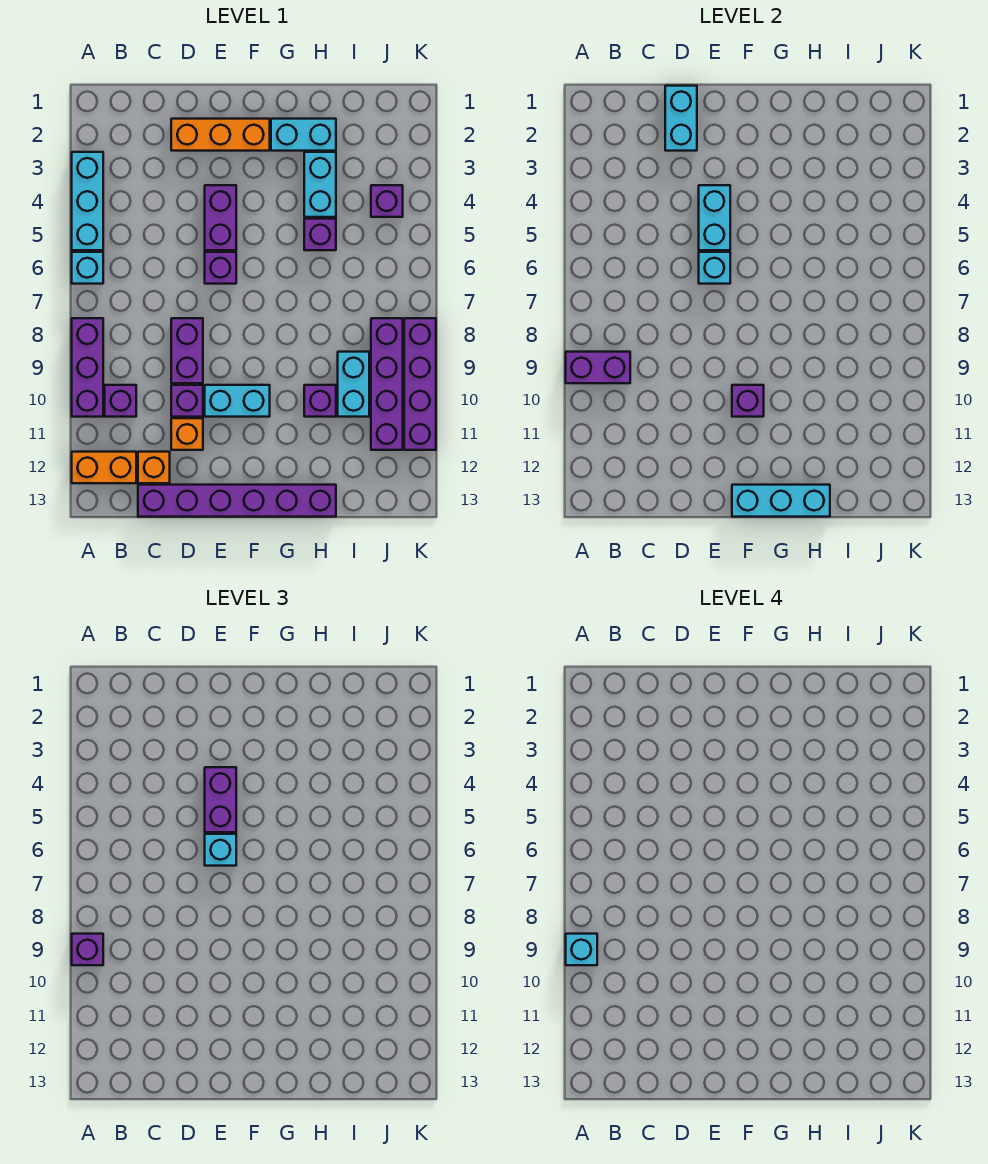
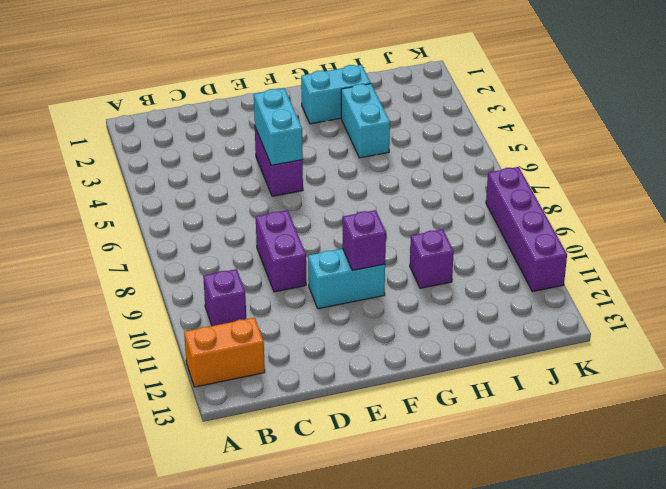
none -> cyan 1x3 brick [72,152,103,250]
none -> cyan 1x1 brick [72,252,103,284]
none -> purple 1x3 brick [72,318,103,417]
none -> orange 1x1 brick [138,452,170,483]

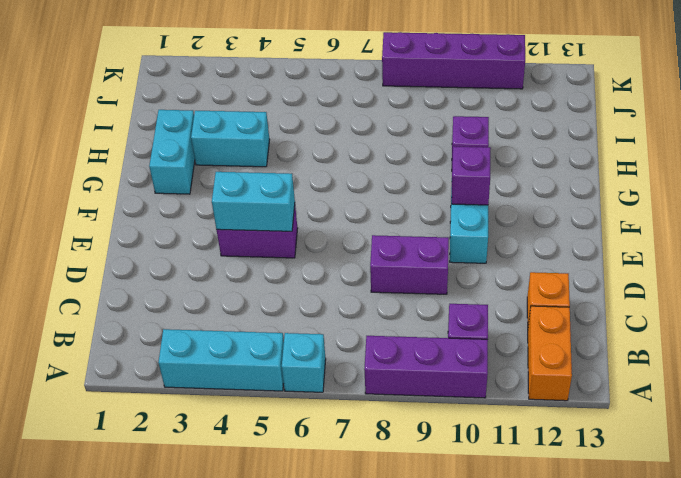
none -> purple 1x6 brick [138,485,336,517]
none -> orange 1x3 brick [171,119,270,151]
none -> purple 1x1 brick [171,385,203,417]
none -> orange 1x1 brick [171,418,203,450]

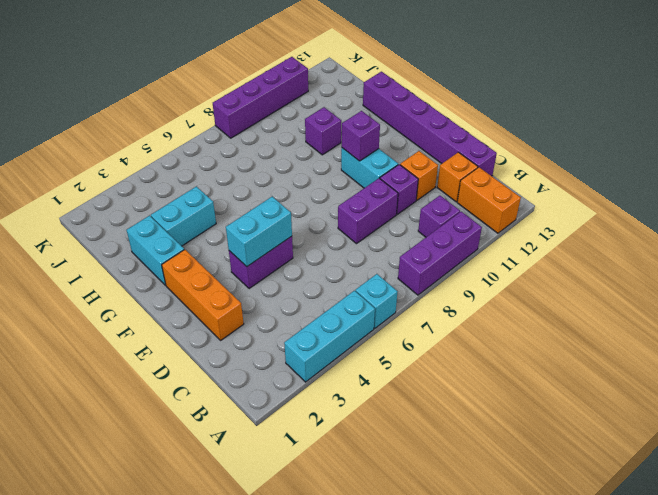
none -> purple 1x1 brick [205,252,236,284]
none -> purple 1x1 brick [304,219,336,250]
none -> cyan 1x2 brick [338,352,369,417]
none -> purple 1x1 brick [371,185,403,217]

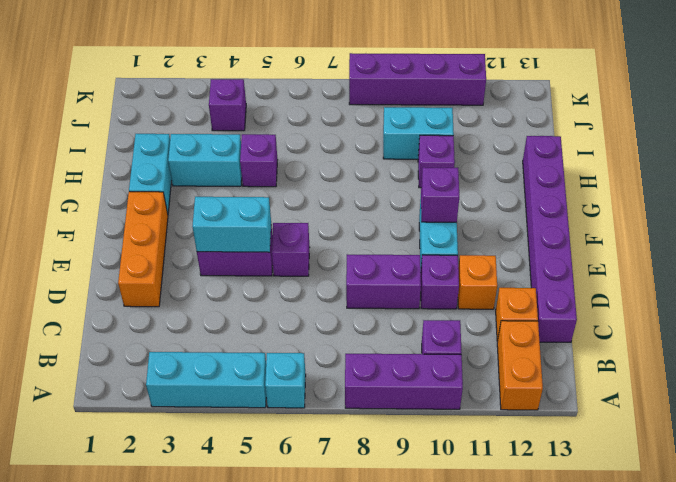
none -> purple 1x4 brick [371,318,403,450]
none -> purple 1x2 brick [566,352,630,383]
none -> cyan 1x2 brick [665,86,697,151]
none -> cyan 1x1 brick [699,252,730,284]

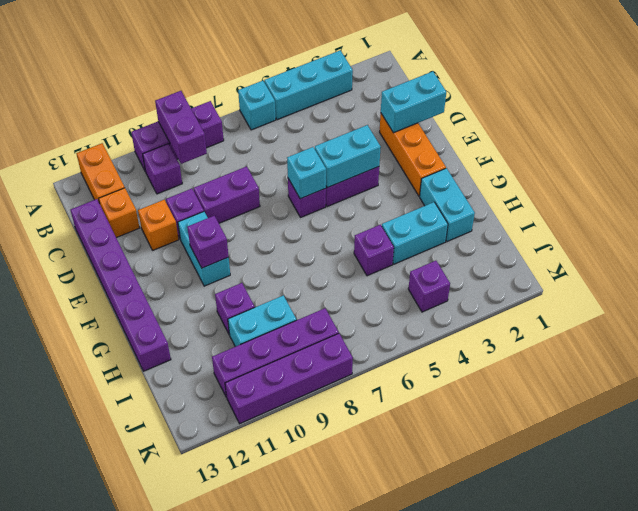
none -> cyan 1x3 brick [732,485,830,517]
none -> purple 1x1 brick [72,934,103,965]
none -> purple 1x2 brick [205,767,236,832]
none -> cyan 1x1 brick [205,834,236,866]

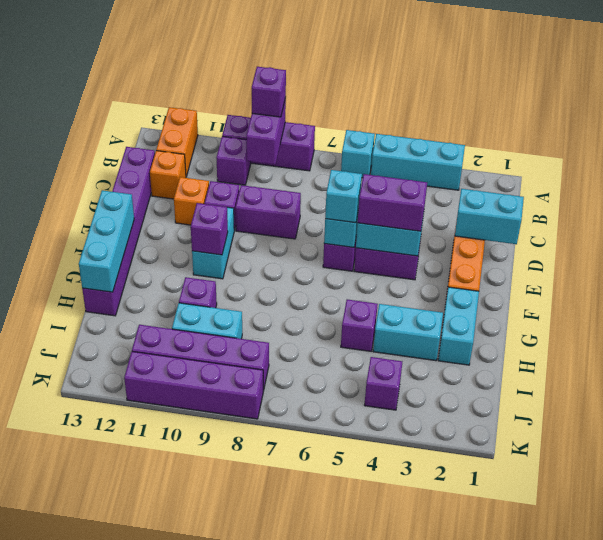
none -> cyan 1x1 brick [566,934,597,965]

